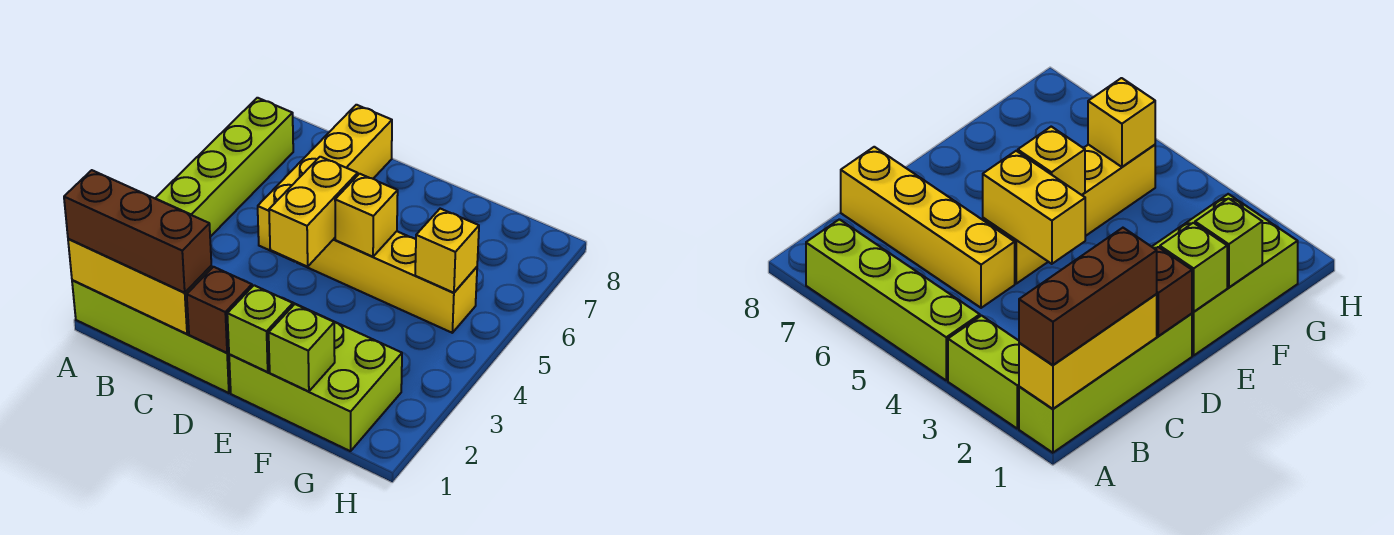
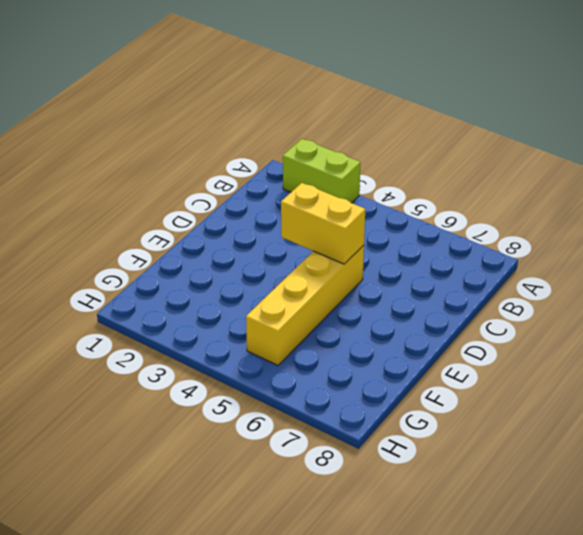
none -> lime 1x4 brick [72,280,231,393]
none -> lime 1x4 brick [155,98,293,237]
none -> yellow 1x4 brick [258,105,392,262]

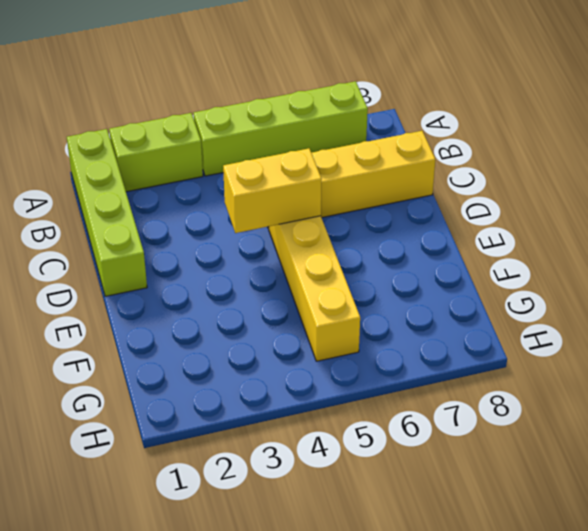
none -> lime 2x3 brick [229,298,402,451]
none -> yellow 1x3 brick [68,239,212,334]
none -> brown 1x1 brick [187,267,252,353]

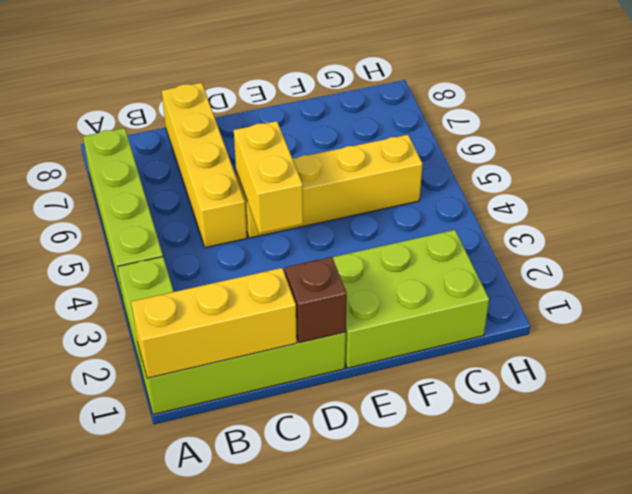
none -> lime 1x1 brick [227,285,293,372]
none -> yellow 1x1 brick [335,174,398,257]
none -> lime 1x1 brick [269,304,335,391]

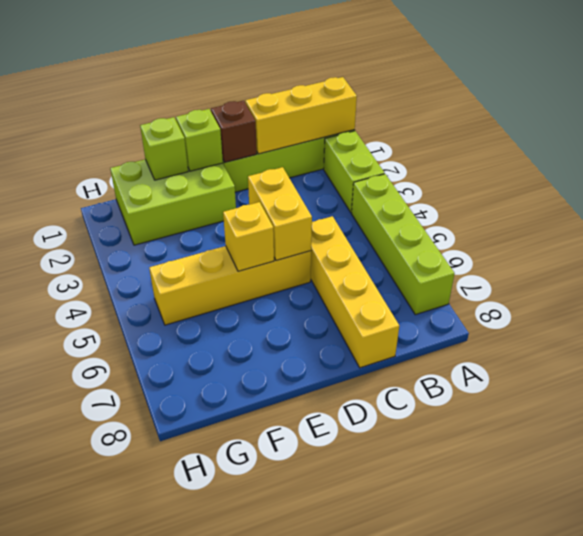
none -> yellow 1x1 brick [415,209,479,293]
none -> brown 1x3 brick [64,170,211,293]

